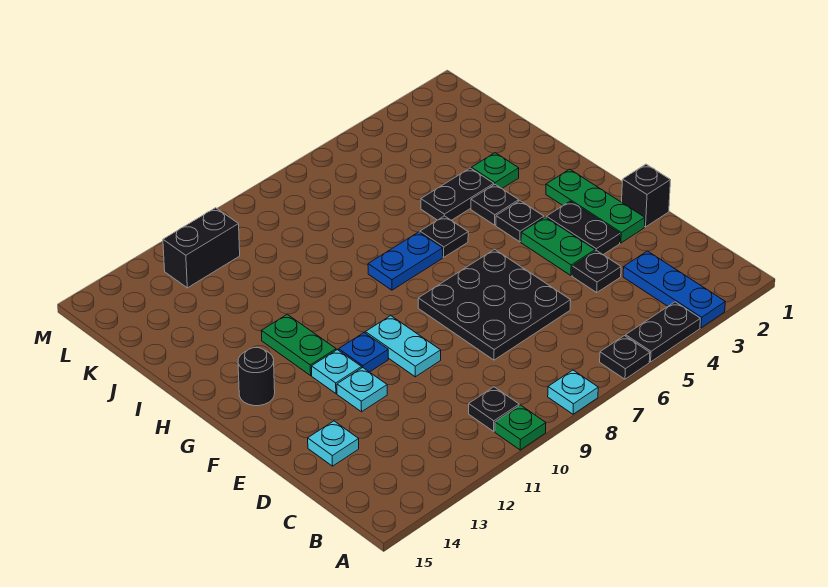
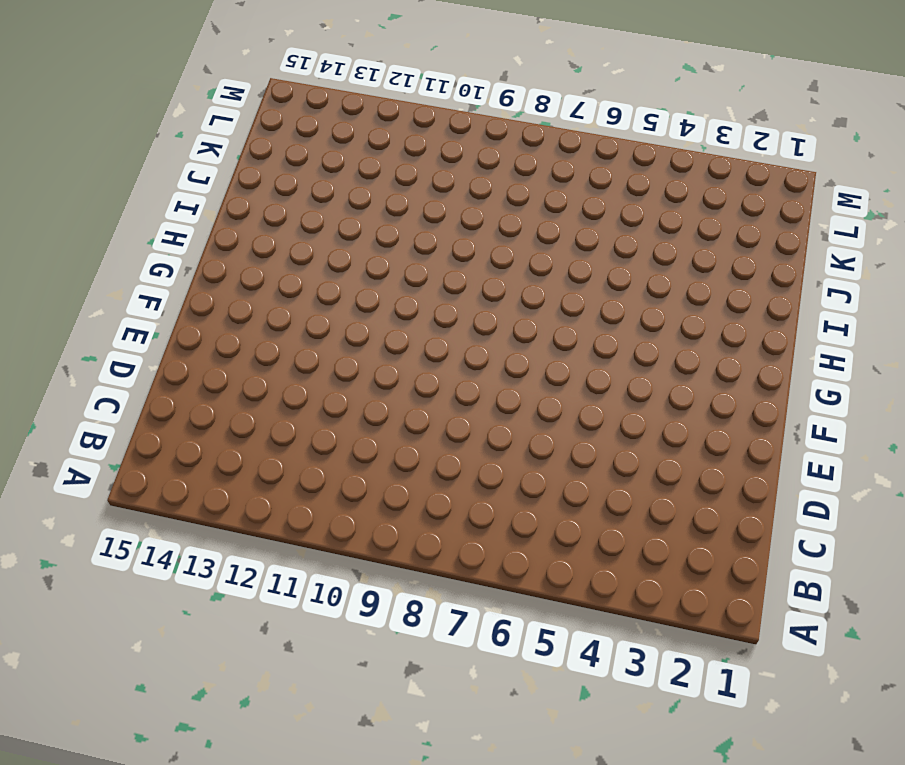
none -> blue 1x3 plate [623,251,725,328]
none -> black 1x2 plate [626,302,700,362]
none -> black 1x1 plate [600,336,650,379]

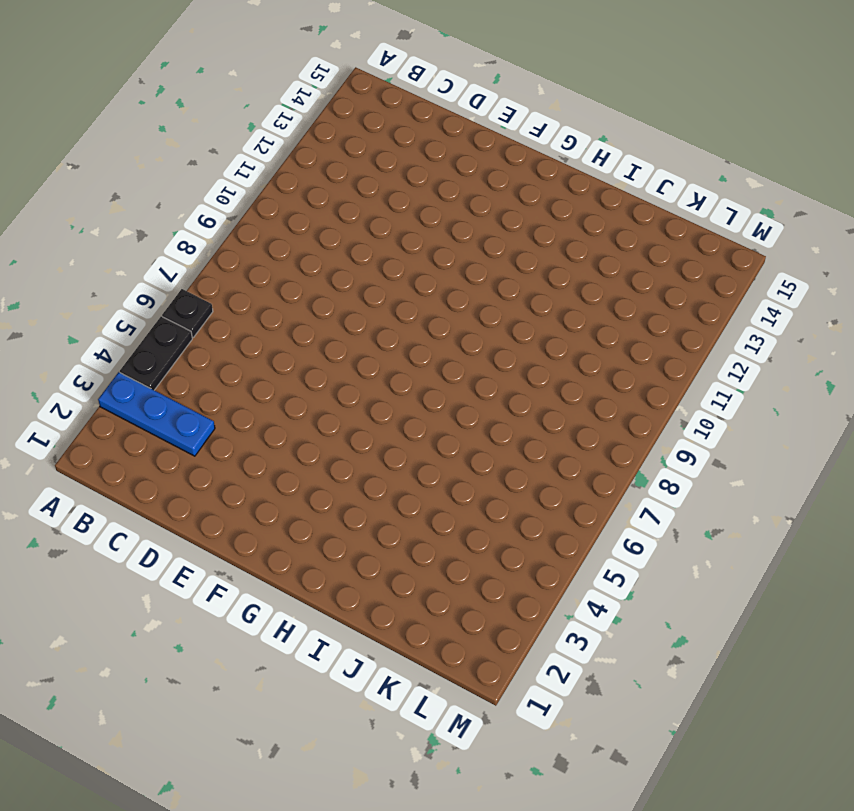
none -> cyan 1x1 plate [548,370,598,414]
none -> green 1x1 plate [495,405,546,450]
none -> black 1x1 plate [469,387,519,431]

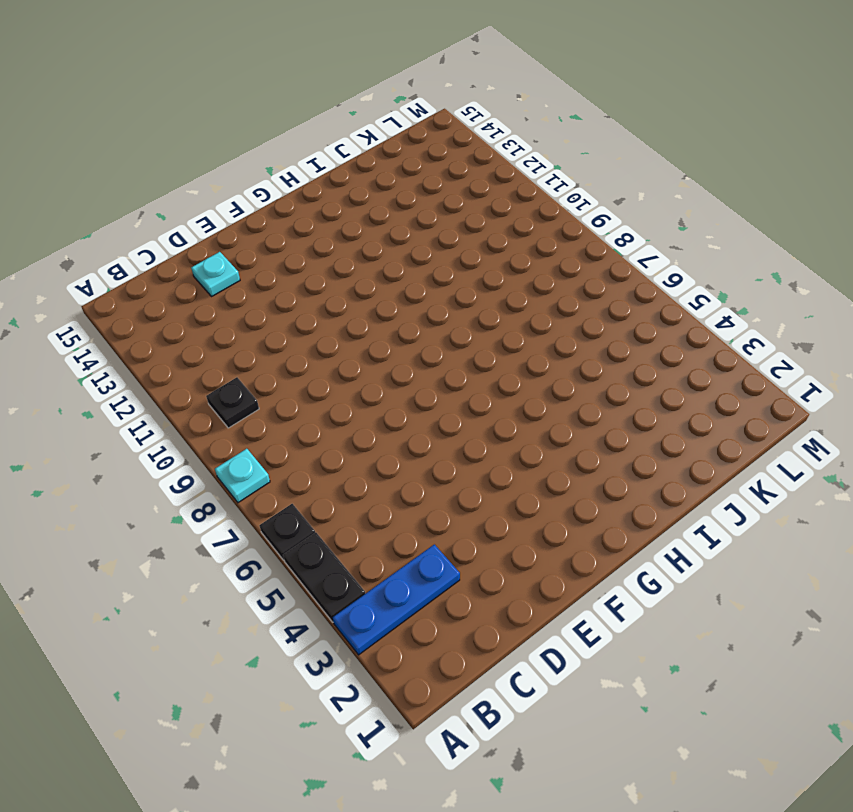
none -> green 1x1 plate [495,405,546,450]
none -> black 1x1 plate [572,250,621,292]
none -> black 3x3 plate [418,249,571,360]

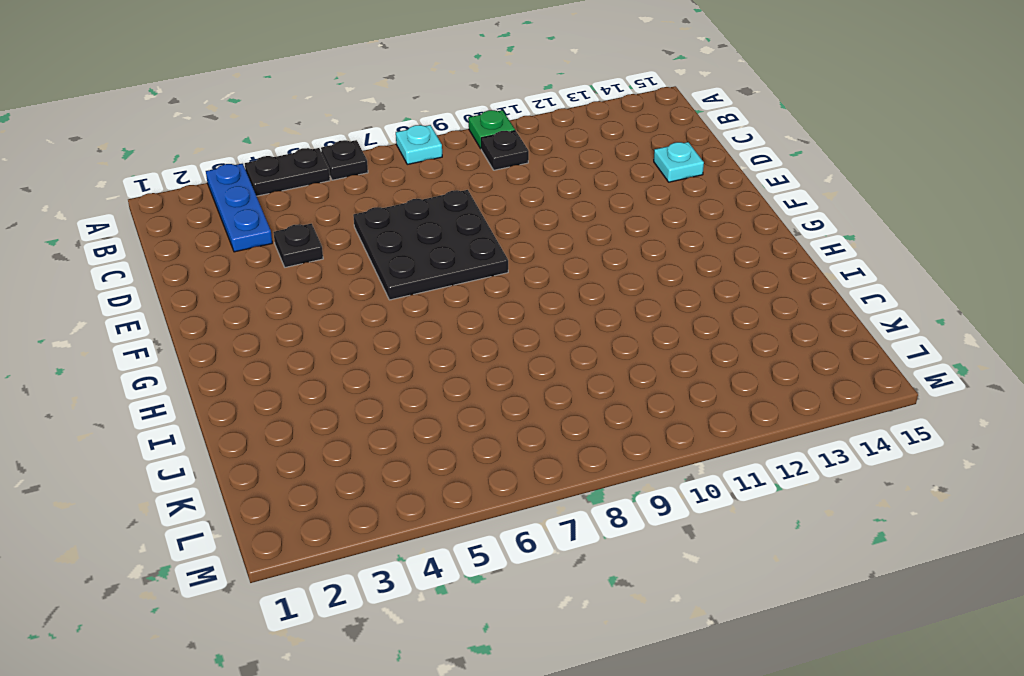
none -> black 1x1 brick [622,164,671,227]
none -> green 1x3 plate [546,169,645,243]
none -> black 1x2 plate [546,201,620,255]

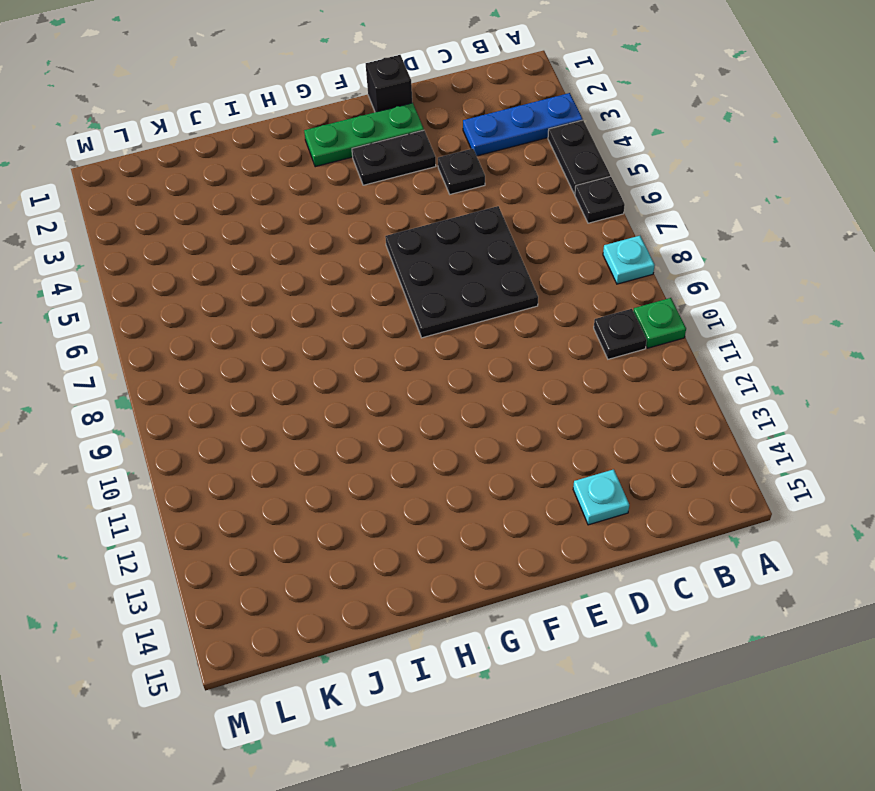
none -> green 1x2 plate [521,217,595,275]
none -> cyan 1x2 plate [365,316,441,377]
none -> cyan 1x1 plate [337,368,387,412]

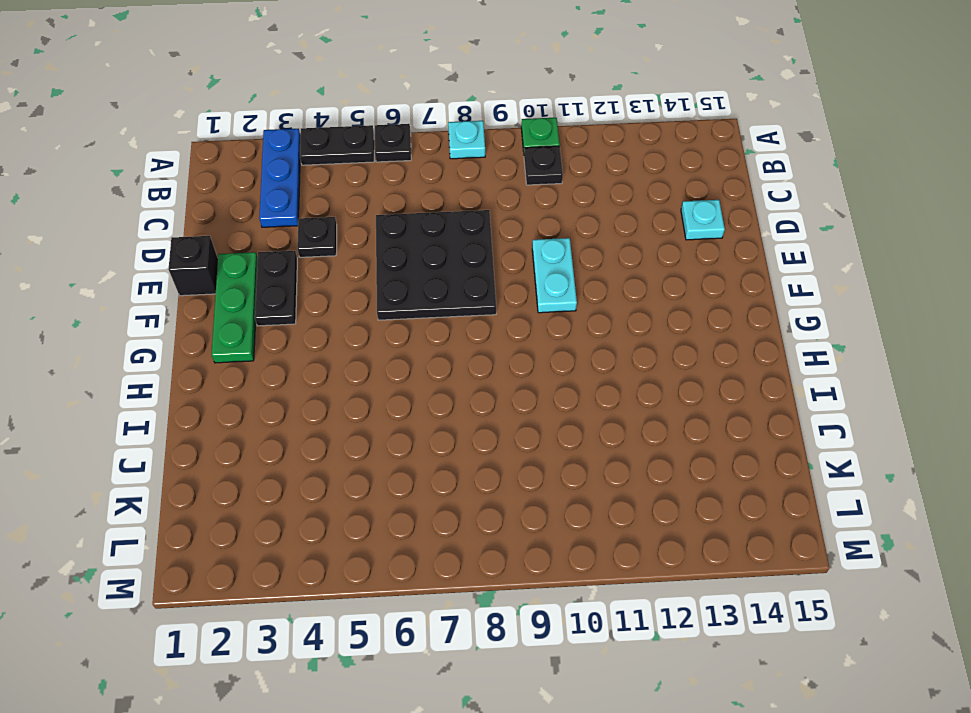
none -> green 1x2 plate [521,217,595,275]
none -> cyan 1x1 plate [337,368,387,412]
none -> blue 1x1 plate [339,333,388,372]

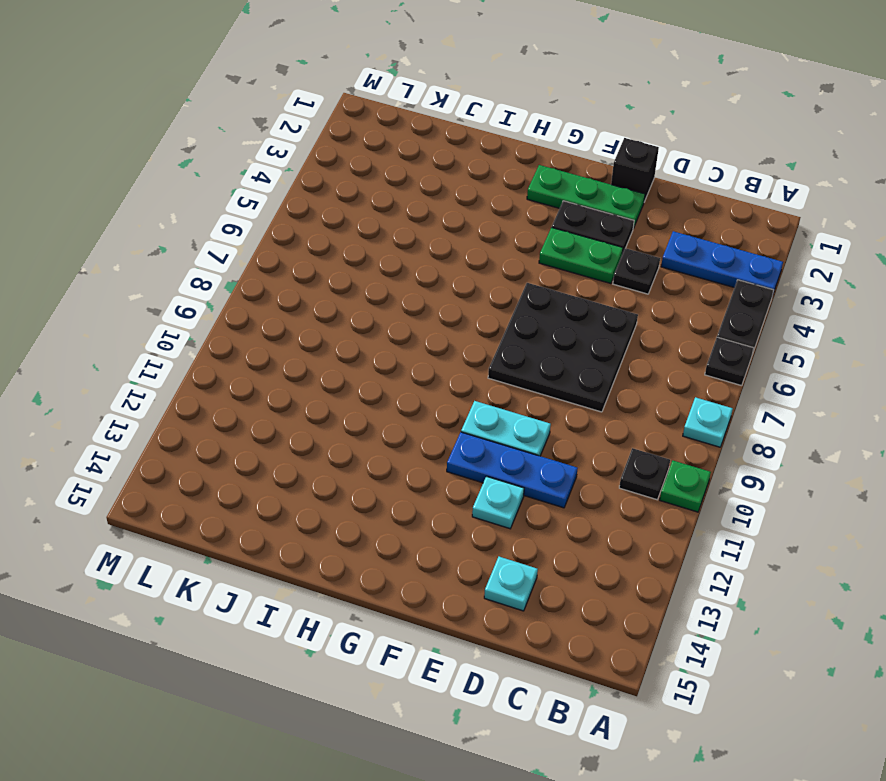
blue 1x3 plate [447,432,578,508] -> blue 1x1 plate [339,333,388,372]
none -> cyan 1x1 plate [312,350,362,393]
none -> black 1x1 plate [496,201,544,242]
none -> green 1x2 plate [261,314,336,375]

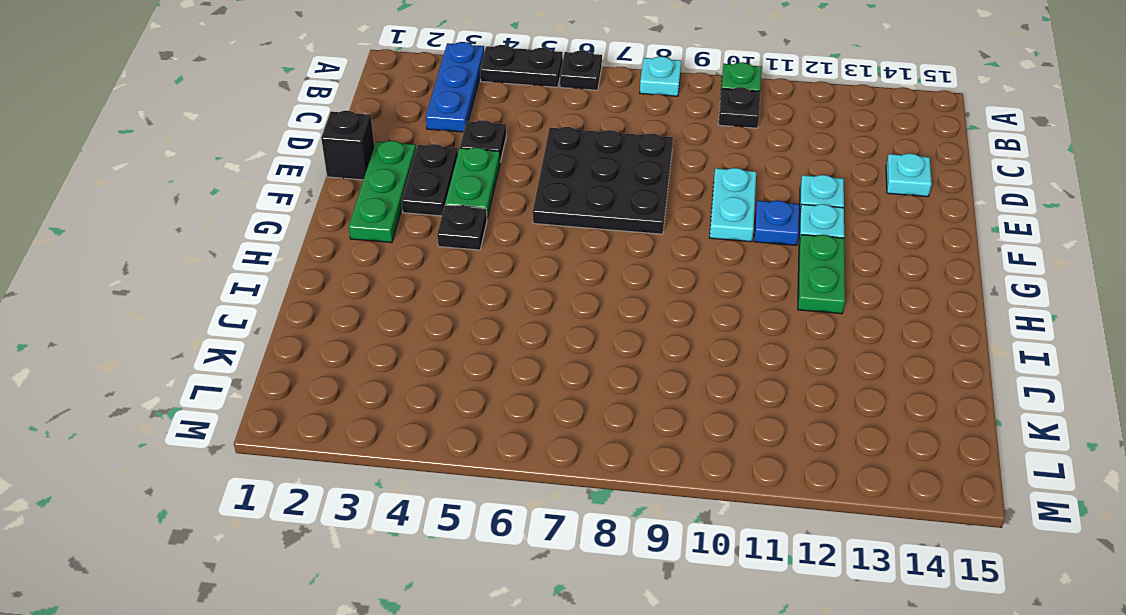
none -> black 1x1 round brick [238,348,275,406]
none -> black 1x1 plate [471,185,519,225]
none -> black 1x1 plate [420,216,468,257]

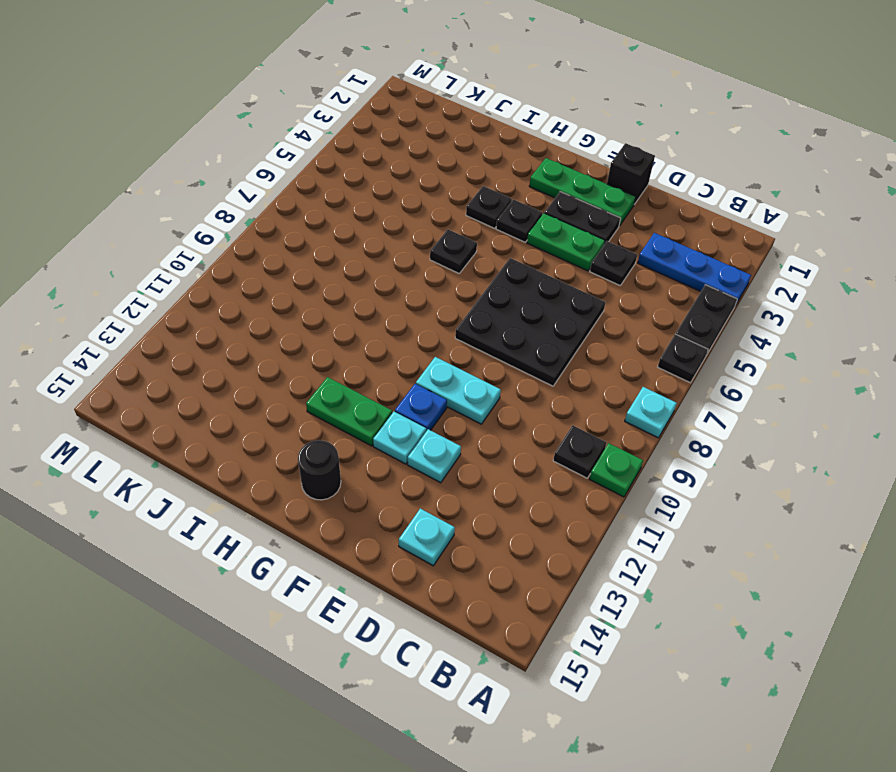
none -> blue 1x2 plate [368,232,443,290]
none -> green 1x1 plate [471,153,519,189]
none -> black 1x2 plate [421,168,494,220]

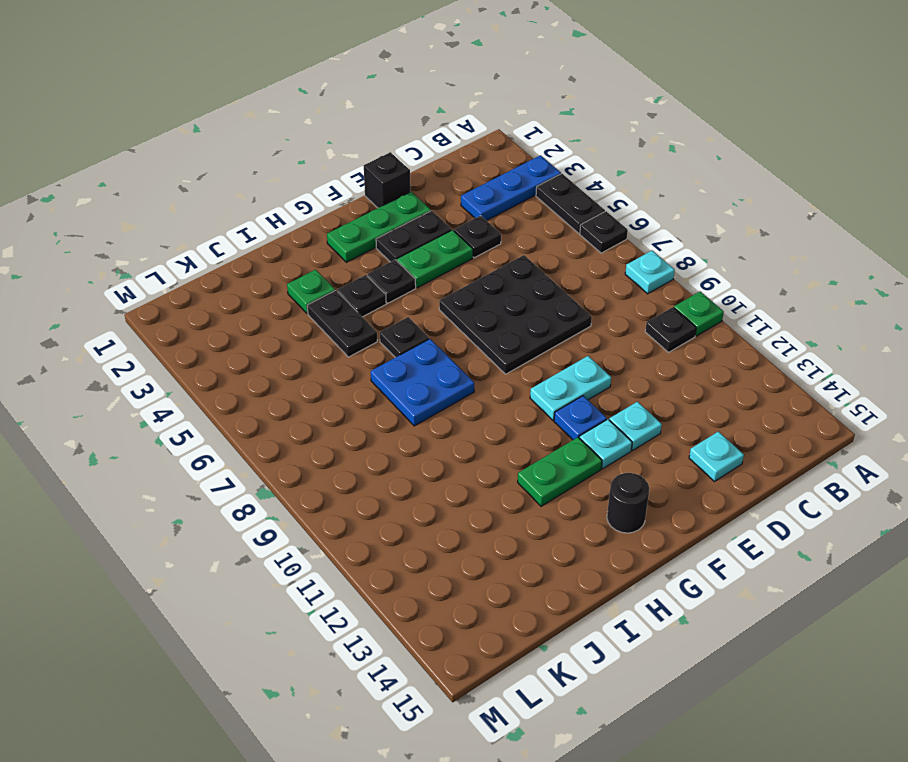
blue 2x2 plate [371,339,474,426] -> blue 1x2 plate [368,232,443,290]
none -> black 1x2 brick [163,208,240,288]

